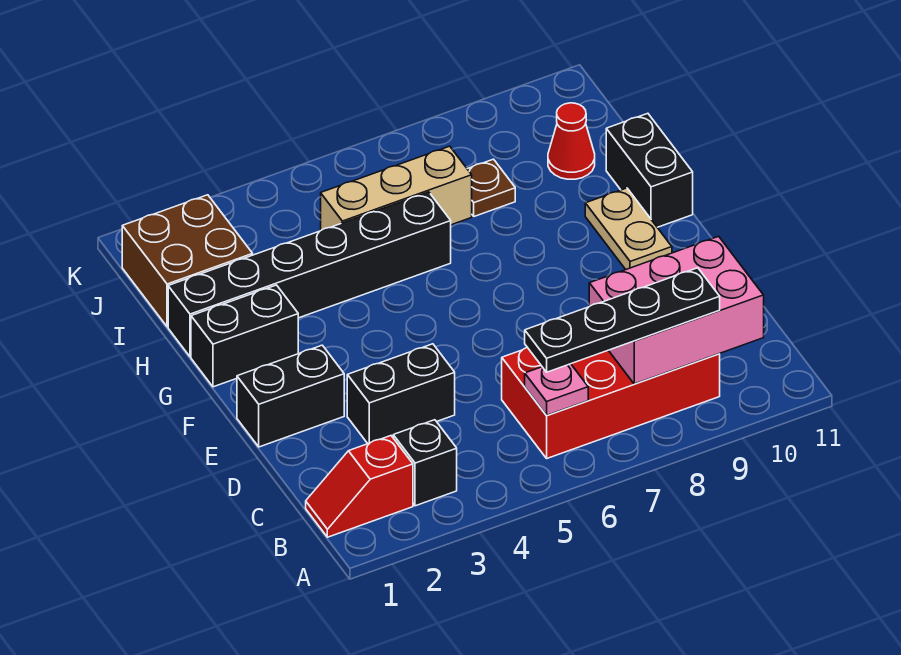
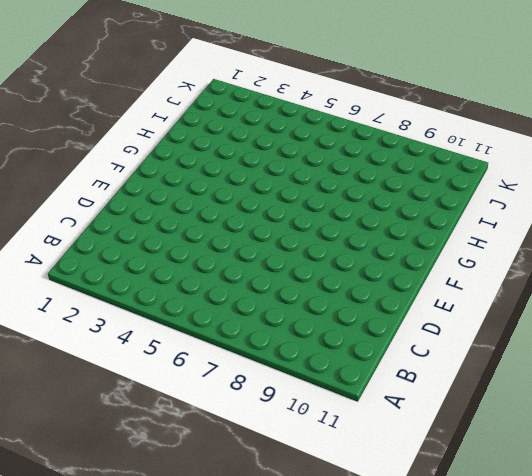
none -> red 1x2 slope [306,436,413,537]
none -> black 1x1 brick [393,420,457,506]
none -> red 2x4 brick [502,347,720,458]

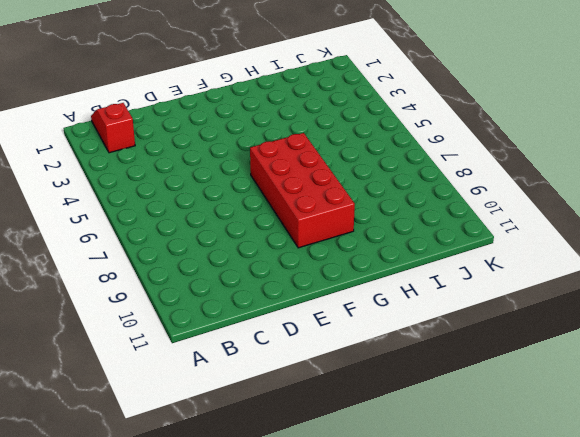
red 2x4 brick [250,133,355,248] -> red 2x4 brick moved to [502,347,720,458]
none -> black 1x1 brick [393,420,457,506]
none -> black 1x2 brick [347,344,455,444]
none -> black 1x2 brick [237,345,344,447]

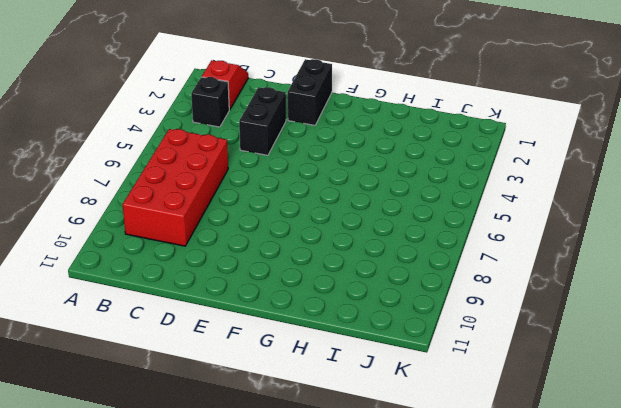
none -> tan 1x2 plate [585,188,672,269]
none -> black 1x2 brick [191,285,298,387]
none -> black 1x2 brick [606,113,693,227]

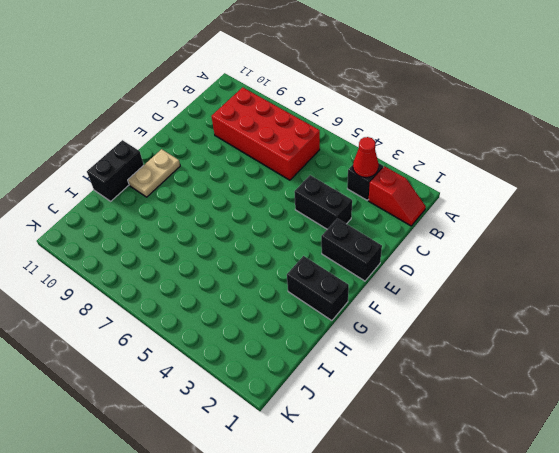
red 1x1 cone [353,137,379,177] -> red 1x1 cone moved to [548,103,595,179]
none -> black 1x6 brick [168,192,451,357]
none -> brown 2x2 brick [122,195,253,327]
none -> tan 1x3 brick [321,146,472,230]

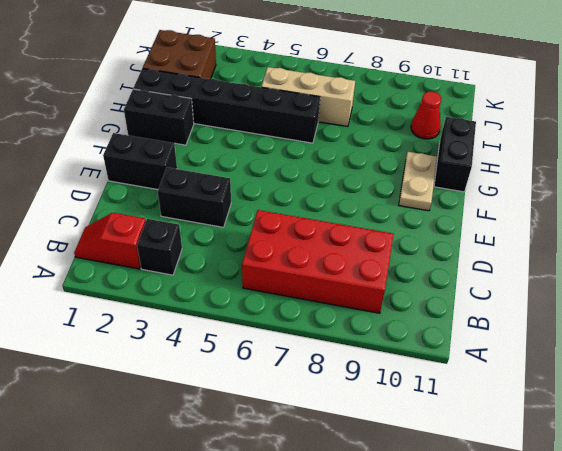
none -> brown 1x1 plate [468,159,515,216]
none -> pink 1x1 plate [525,364,588,415]
none -> pink 2x3 brick [589,236,764,384]

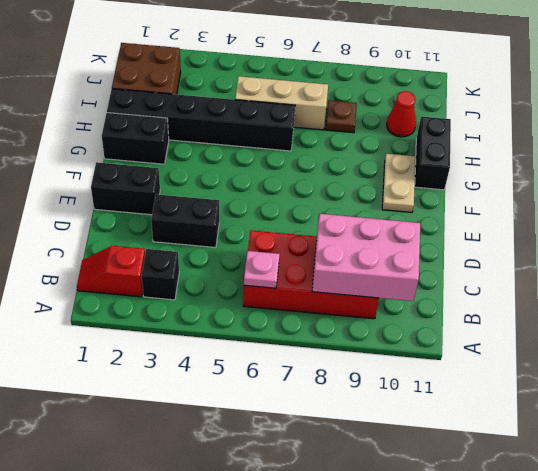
none -> black 1x4 plate [525,268,720,372]

